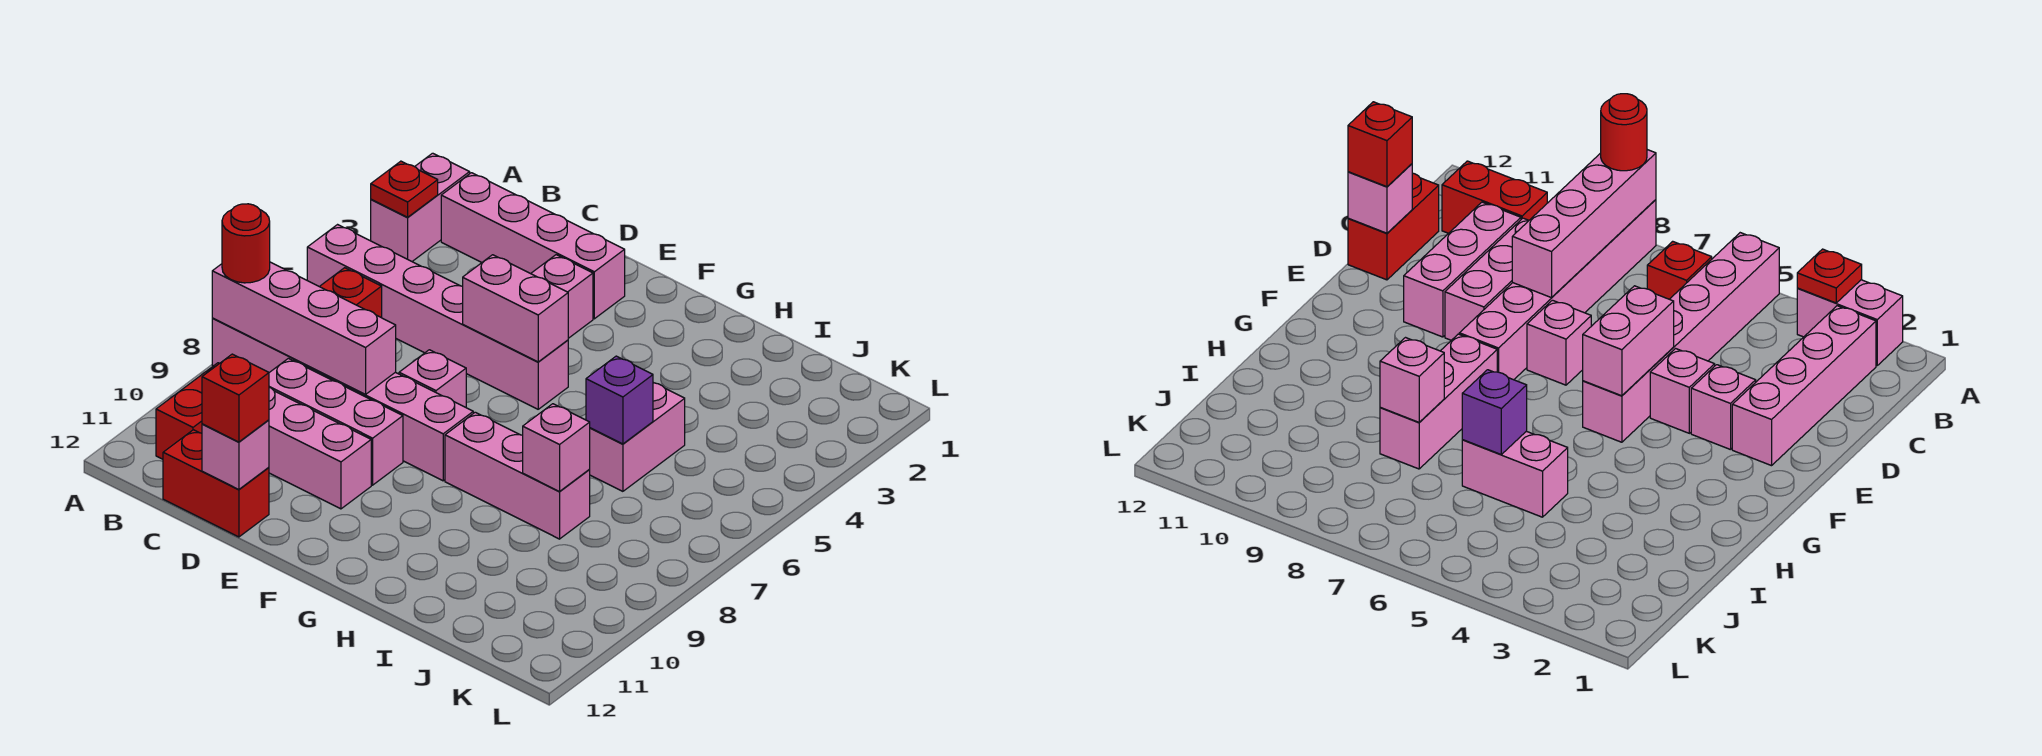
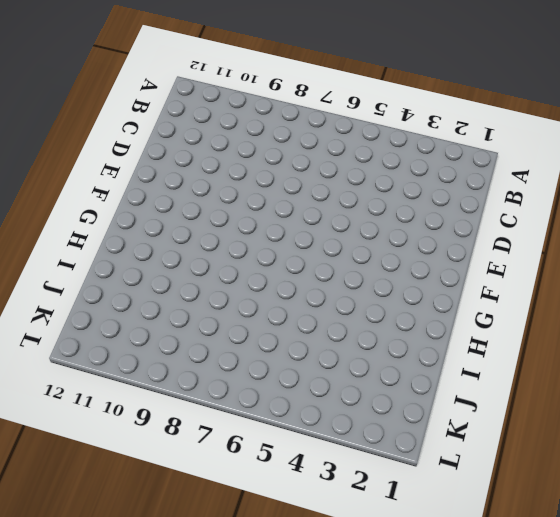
none -> pink 1x2 brick [371,153,470,261]
none -> pink 1x6 brick [307,225,568,409]
none -> pink 1x6 brick [212,318,473,481]

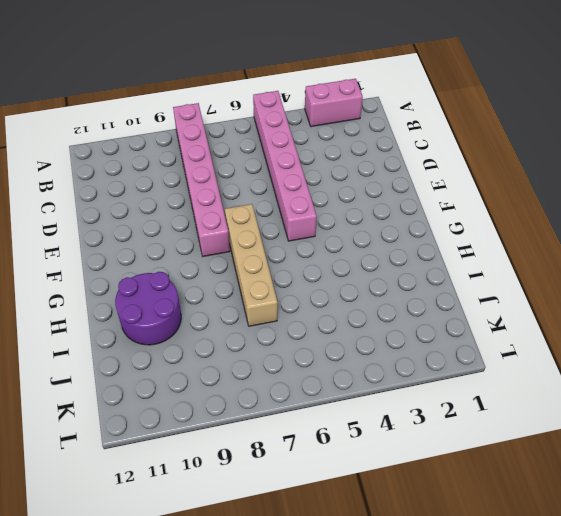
tan 1x4 brick [225,204,278,326] -> none
purple 2x2 round brick [115,272,181,345] -> none
none -> pink 1x4 brick [441,173,625,319]
none -> red 1x1 brick [320,268,382,318]
none -> red 1x2 brick [156,363,219,459]

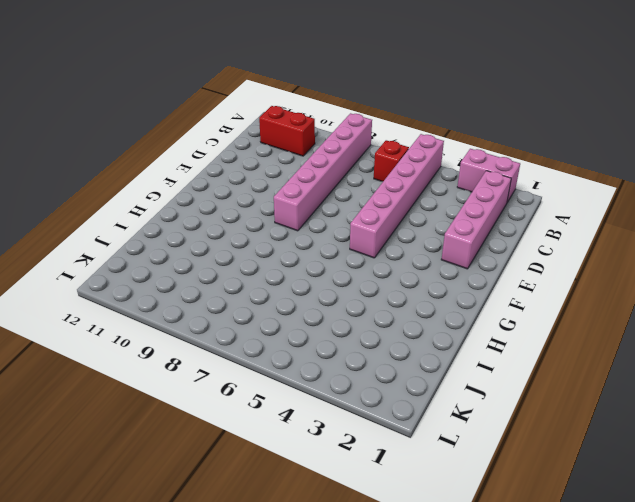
none -> pink 1x3 brick [269,358,403,485]
none -> pink 1x3 brick [269,387,371,509]
none -> red 1x2 brick [163,430,269,537]

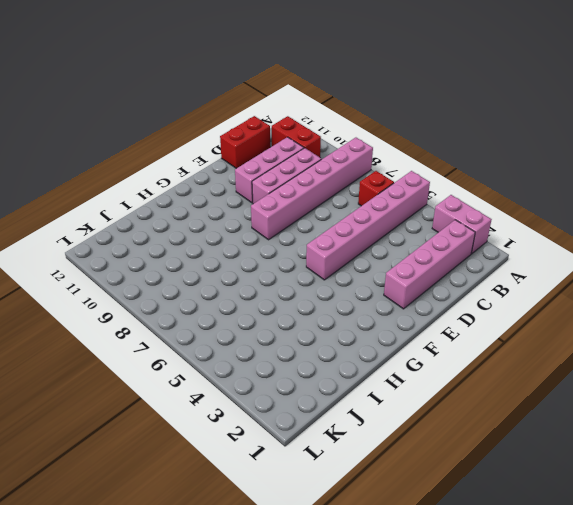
none -> pink 1x1 brick [531,255,593,338]
none -> pink 1x1 brick [1650,349,1715,433]
none -> pink 1x1 brick [399,350,466,407]

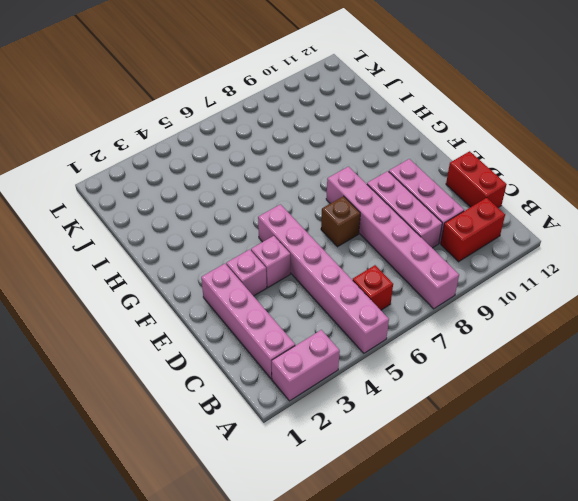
brown 1x1 brick [321,196,360,247] -> pink 1x1 brick [399,350,466,407]
none -> pink 1x3 brick [445,412,590,539]
none -> pink 1x2 brick [590,383,685,491]
none -> red 1x1 plate [371,161,438,217]

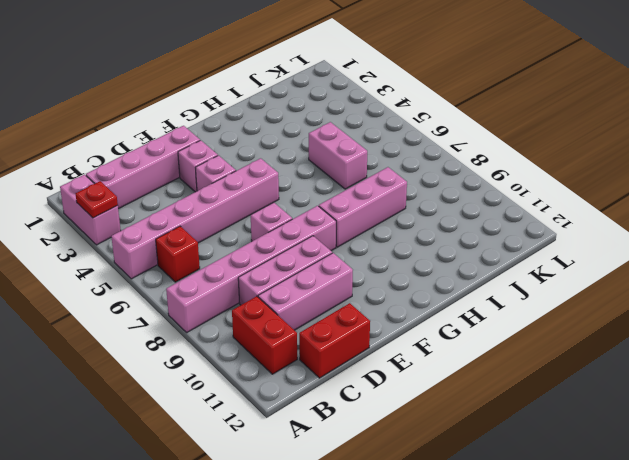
none -> pink 1x4 brick [212,262,396,394]
none -> pink 1x1 brick [202,420,269,490]
none -> pink 1x2 brick [463,255,568,362]

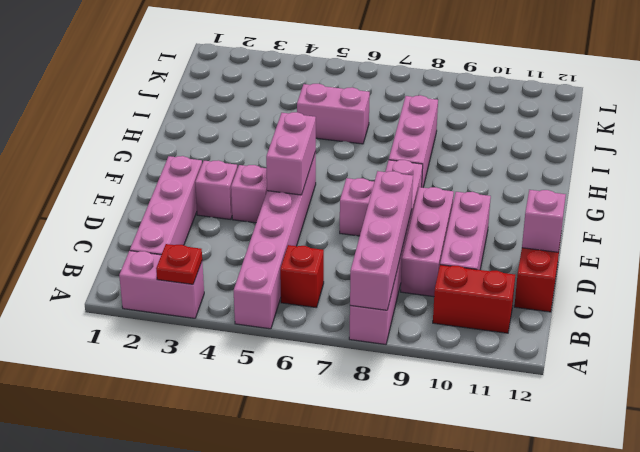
none -> purple 1x1 brick [586,356,653,444]
none -> pink 1x1 brick [523,404,590,492]
none -> red 1x1 round brick [222,204,270,283]

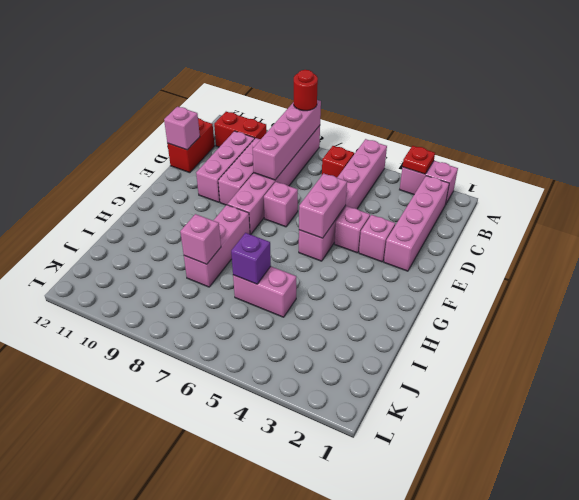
none -> red 1x1 brick [202,354,269,442]

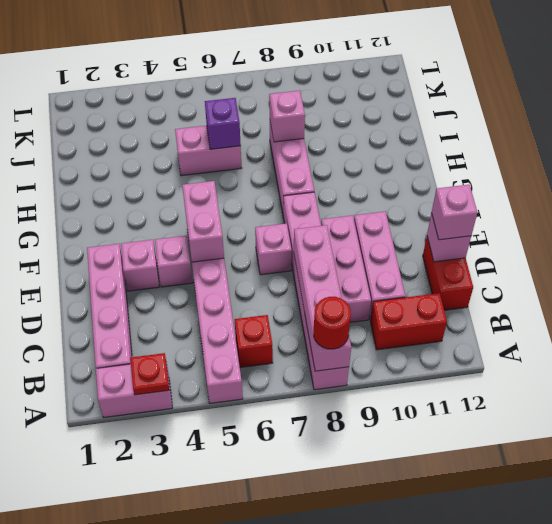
pink 1x1 brick [432,185,477,240] -> red 1x1 brick [202,354,269,442]

